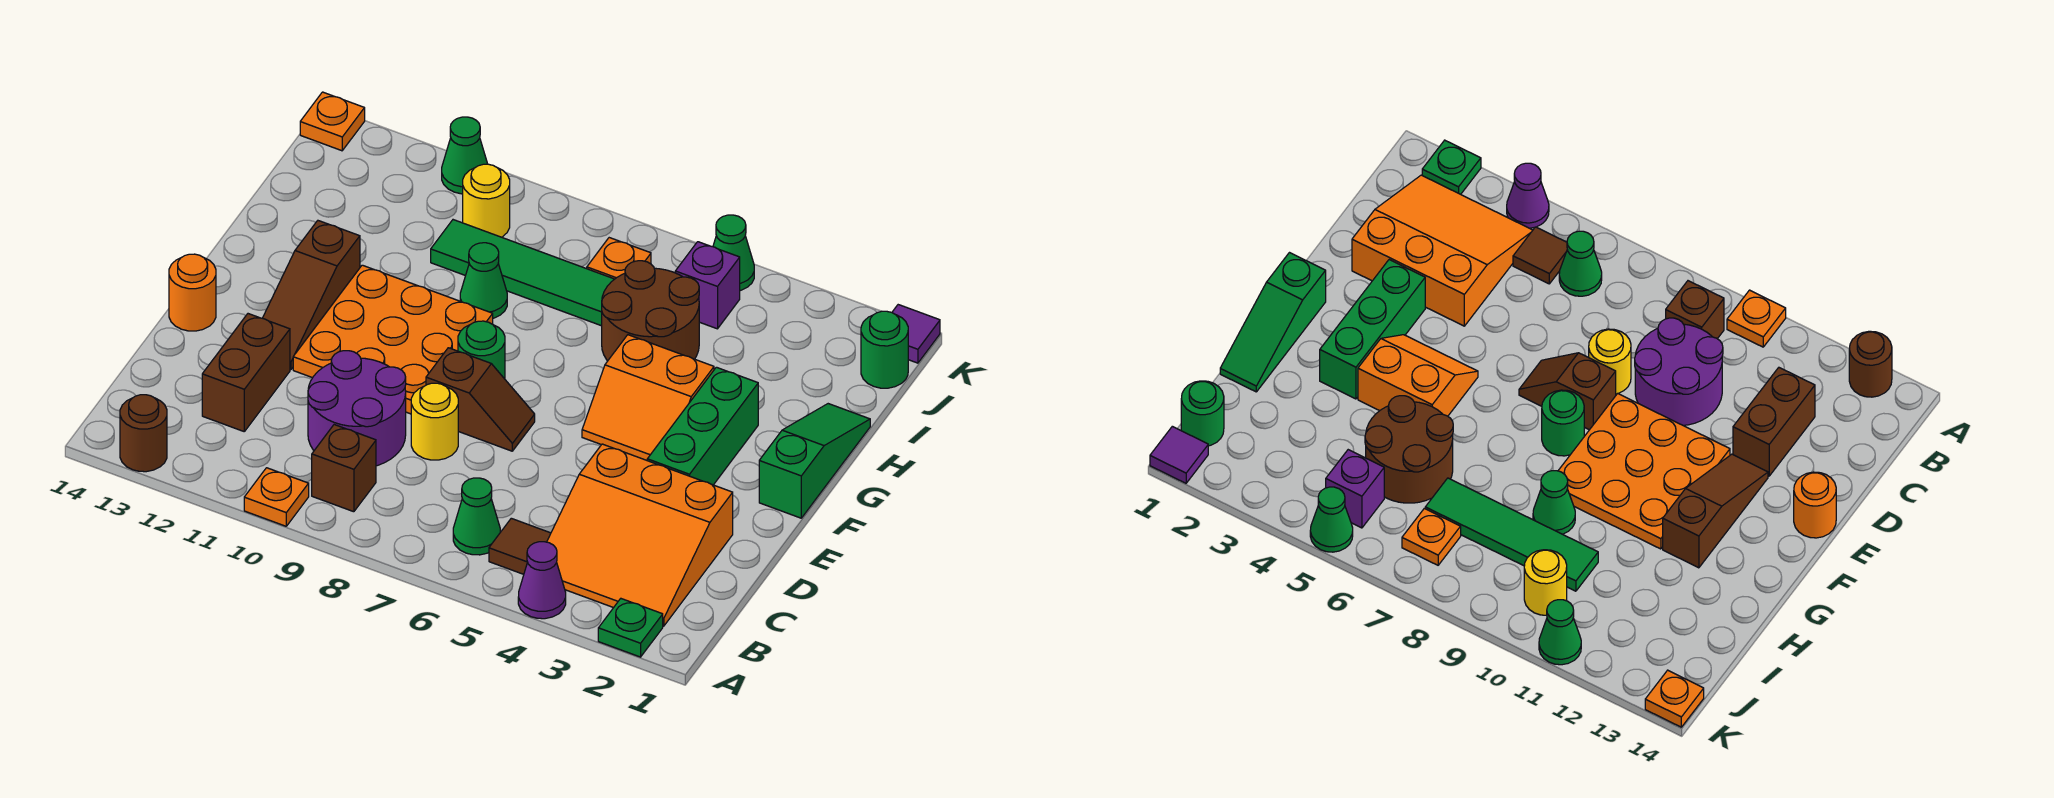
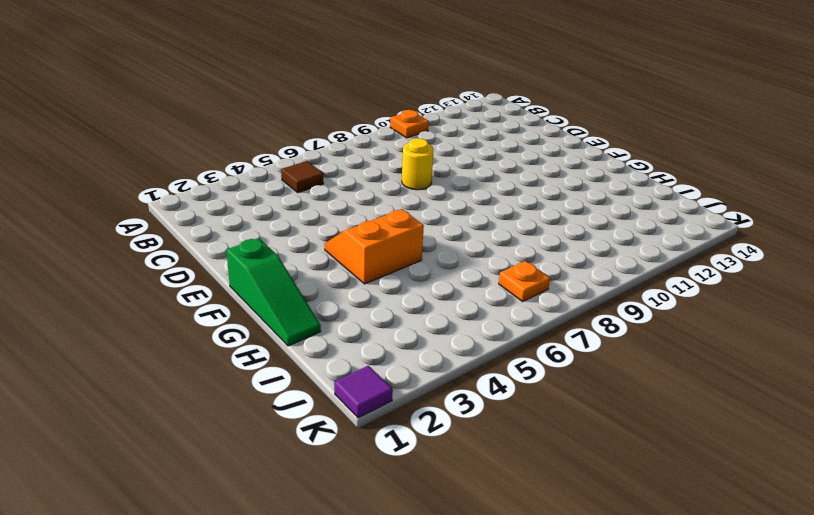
none -> green 1x1 plate [598,599,663,657]
none -> purple 1x1 cone [518,542,566,619]
none -> brown 1x1 round brick [120,395,167,472]
none -> orange 3x3 slope [547,444,733,626]

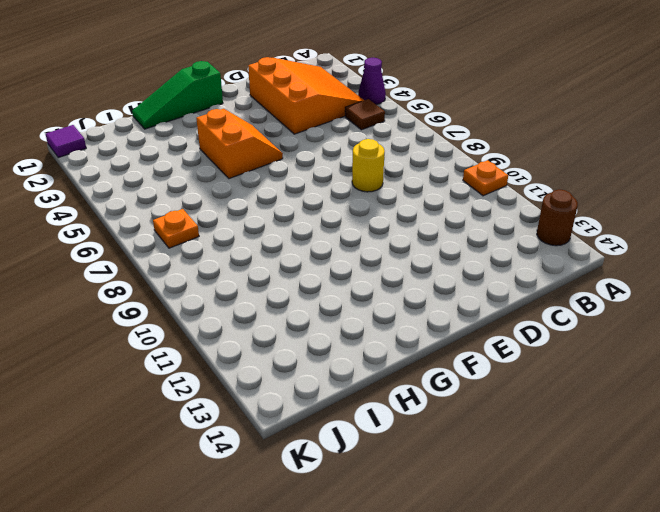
none -> green 1x1 plate [598,599,663,657]
none -> green 1x1 cone [453,478,500,555]
none -> brown 1x1 brick [312,425,376,512]
none -> purple 2x2 round brick [308,351,406,466]

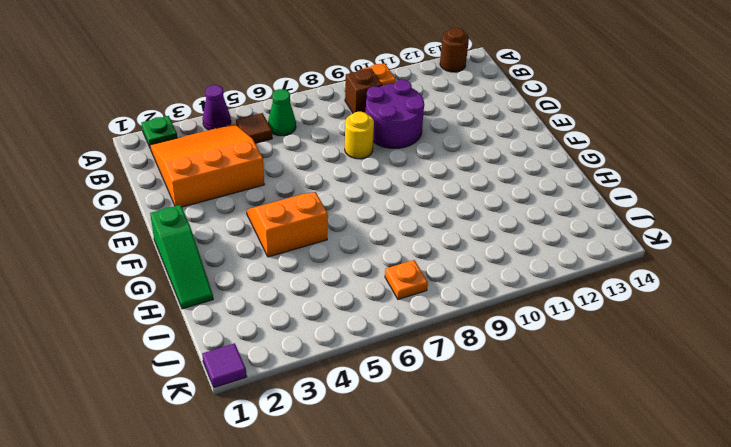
none -> brown 1x2 brick [202,314,290,431]
none -> green 1x3 brick [647,367,758,485]
none -> brown 1x2 slope [426,348,535,451]
none -> orange 3x3 plate [293,265,493,414]

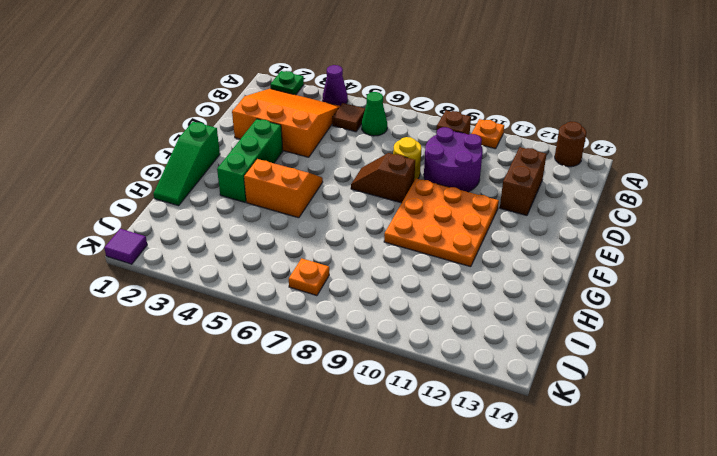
none -> brown 1x3 slope [263,221,360,370]
none -> orange 1x1 round brick [169,254,216,331]
none -> green 1x1 round brick [458,321,505,379]
none -> brown 2x2 round brick [602,261,699,361]

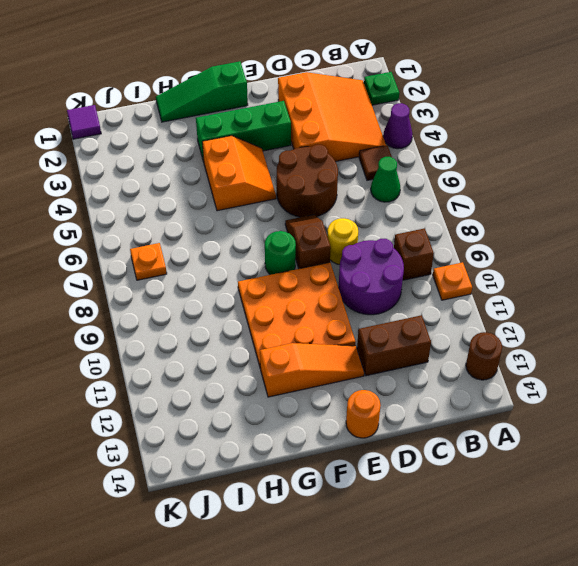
brown 2x2 round brick [277,145,338,217] -> brown 2x2 round brick moved to [602,261,699,361]
orange 1x3 slope [260,343,364,397] -> brown 1x3 slope [263,221,360,370]
none -> green 1x1 cone [460,243,507,318]
none -> green 1x4 tile [431,220,614,326]
none -> green 1x1 round brick [861,311,908,388]
none -> purple 1x1 brick [675,242,740,329]

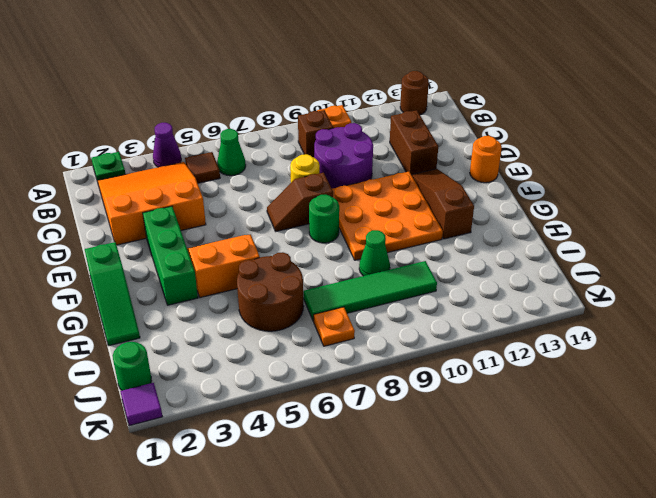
none -> purple 1x1 brick [675,242,740,329]
none -> yellow 1x1 round brick [463,164,510,237]
none -> green 1x1 cone [713,215,754,291]
none -> green 1x1 cone [442,117,487,194]

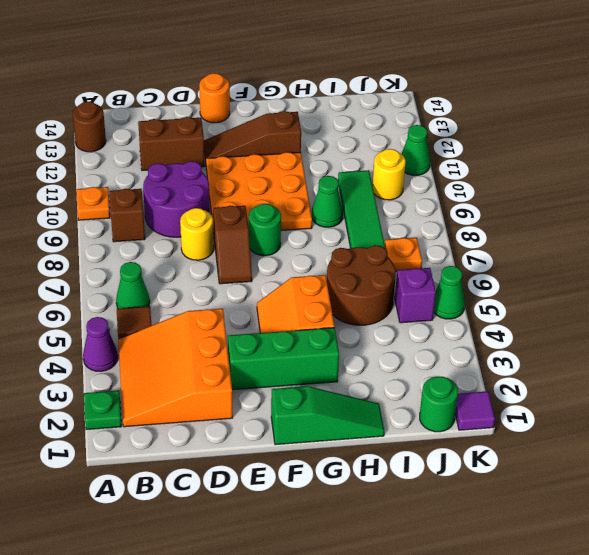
none -> orange 1x1 plate [300,92,365,151]

